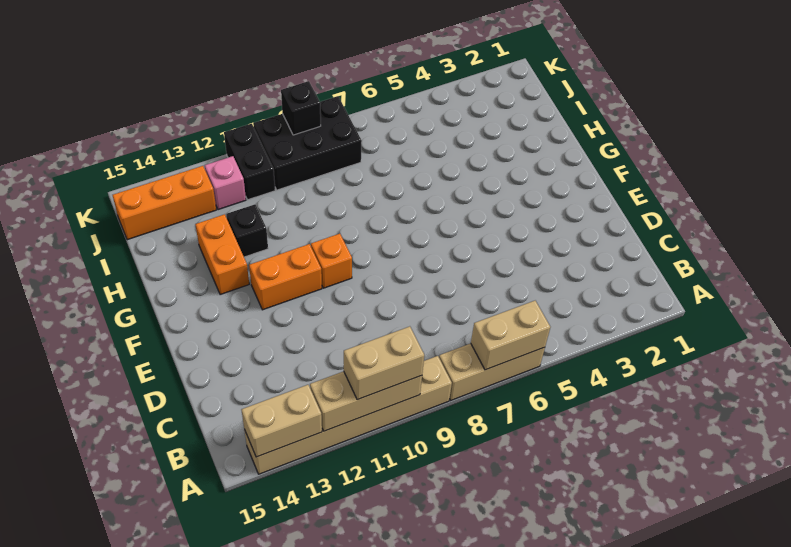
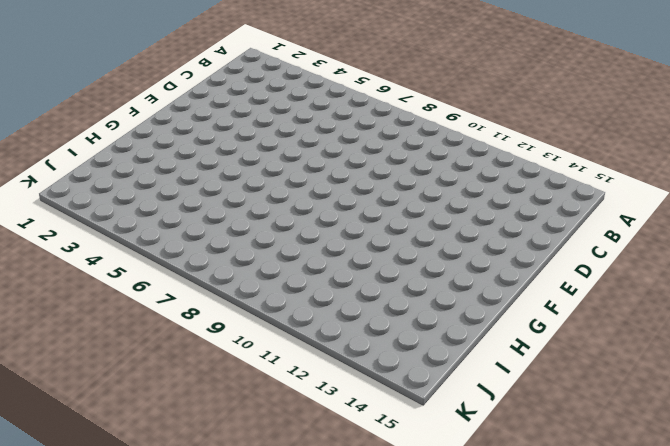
none -> tan 1x3 brick [439,343,545,400]
none -> tan 1x6 brick [244,356,452,474]
none -> orange 1x1 brick [311,234,352,288]

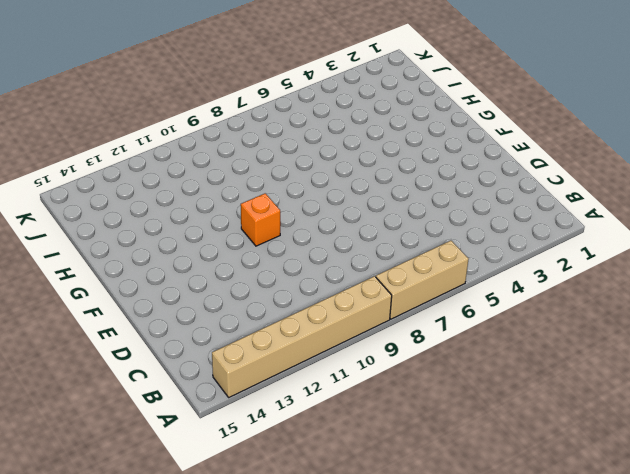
none -> orange 1x2 brick [249,244,322,310]
none -> orange 1x2 brick [195,214,249,295]
none -> black 1x1 brick [226,204,268,257]

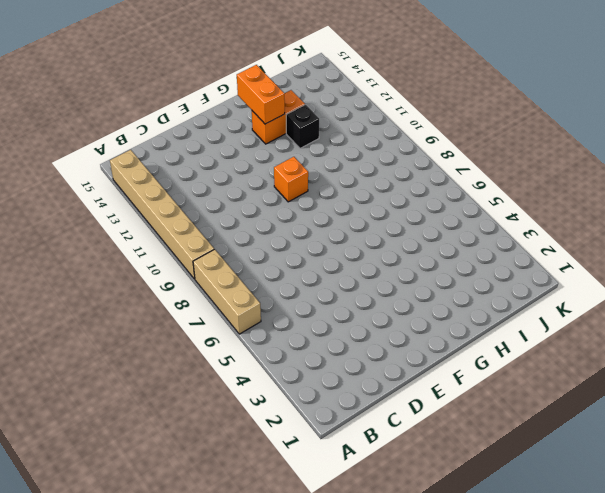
orange 1x2 brick [237,65,285,124] -> orange 1x2 brick moved to [249,244,322,310]
none -> black 2x3 brick [253,96,362,190]
none -> black 1x2 brick [224,124,275,200]
none -> pink 1x1 brick [205,156,246,210]

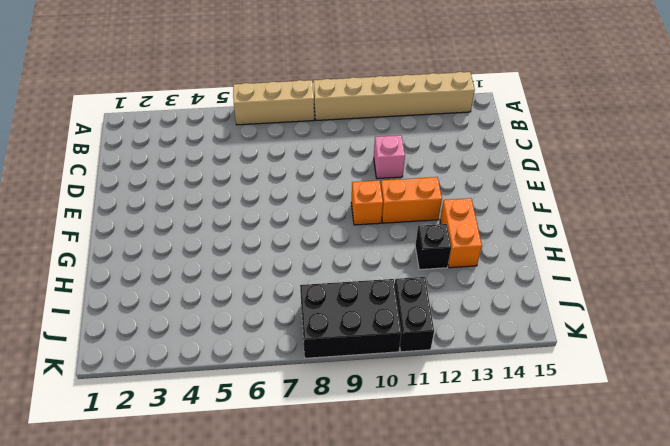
pink 1x1 brick [374,135,405,179] -> pink 1x1 brick moved to [205,156,246,210]
none -> orange 1x3 brick [113,166,216,240]
none -> tan 1x2 brick [471,301,550,370]
none -> tan 1x3 brick [310,371,422,431]

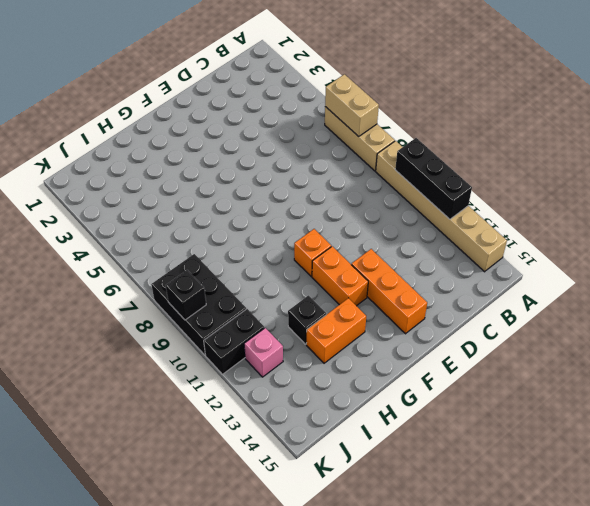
black 1x3 brick [395,138,472,219] -> tan 1x3 brick [310,371,422,431]
orange 1x3 brick [352,249,427,334] -> orange 1x3 brick moved to [113,166,216,240]
none -> tan 1x2 brick [241,385,322,457]
none -> tan 1x2 brick [344,326,424,400]

